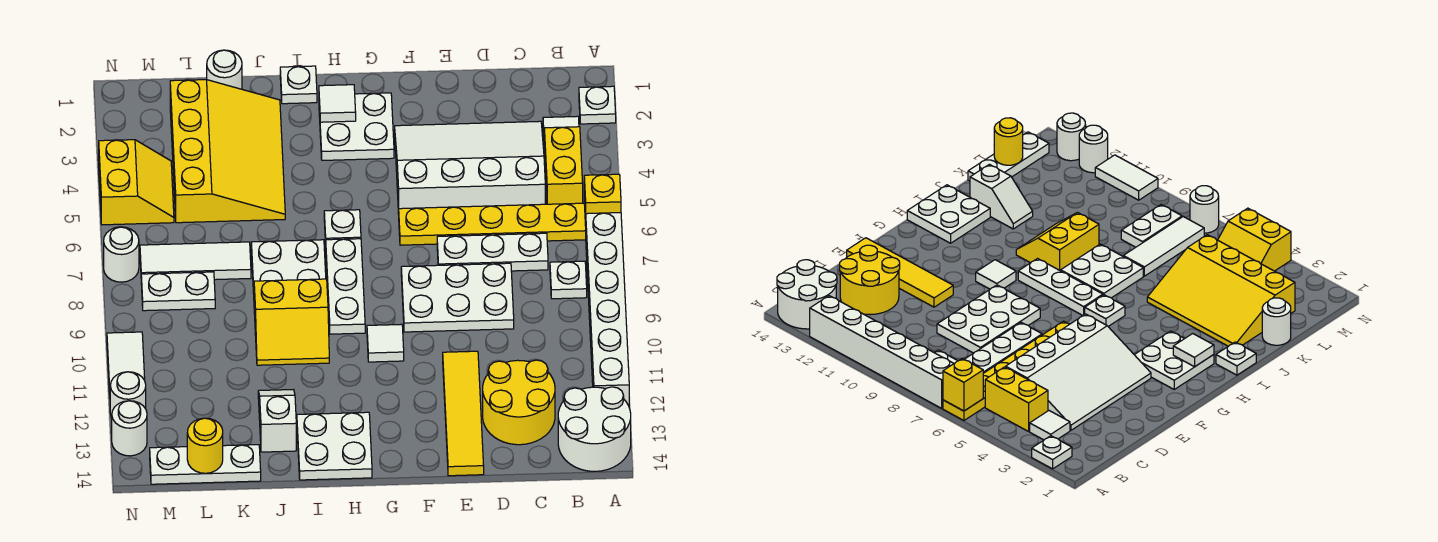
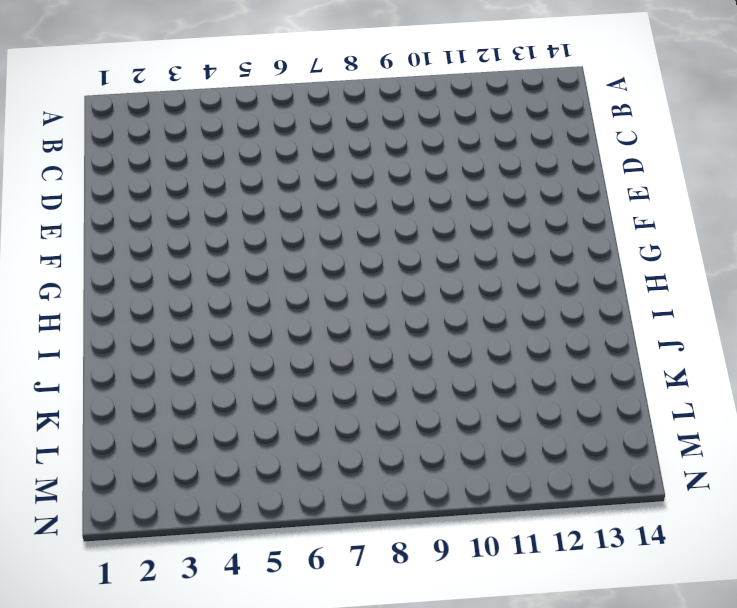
none -> white 1x1 plate [579,86,616,124]
none -> yellow 1x6 plate [399,203,586,245]
none -> white 1x6 brick [586,213,629,406]
none -> white 2x2 round brick [558,387,631,471]

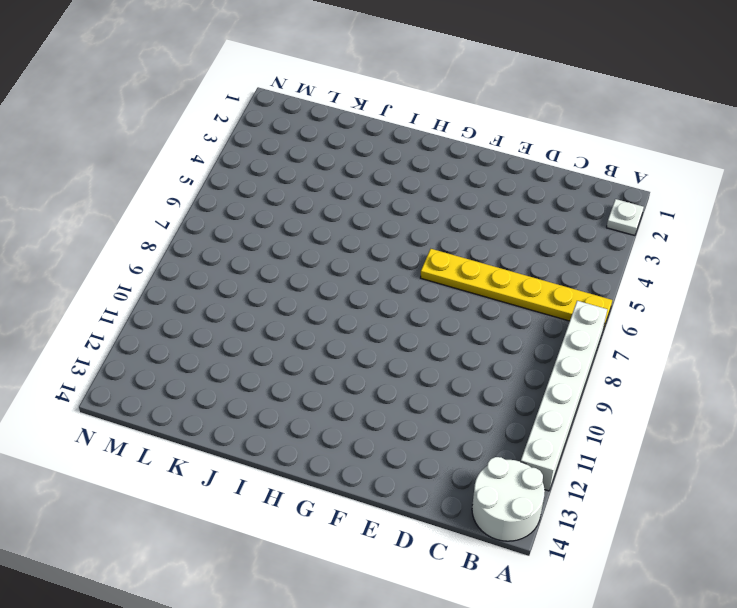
none -> white 1x1 tile [543,116,579,135]
none -> yellow 1x2 brick [544,127,583,204]
none -> white 1x1 plate [550,261,587,299]
none -> white 3x4 slope [395,121,545,214]

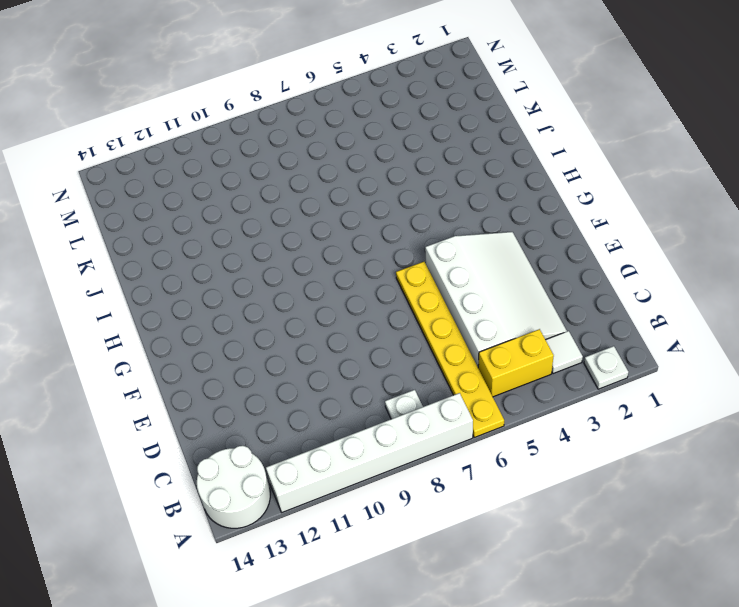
none -> white 1x3 plate [437,233,548,271]
none -> yellow 2x2 round brick [483,360,555,445]
none -> white 2x3 plate [401,263,514,332]
none -> yellow 1x4 tile [443,351,484,476]

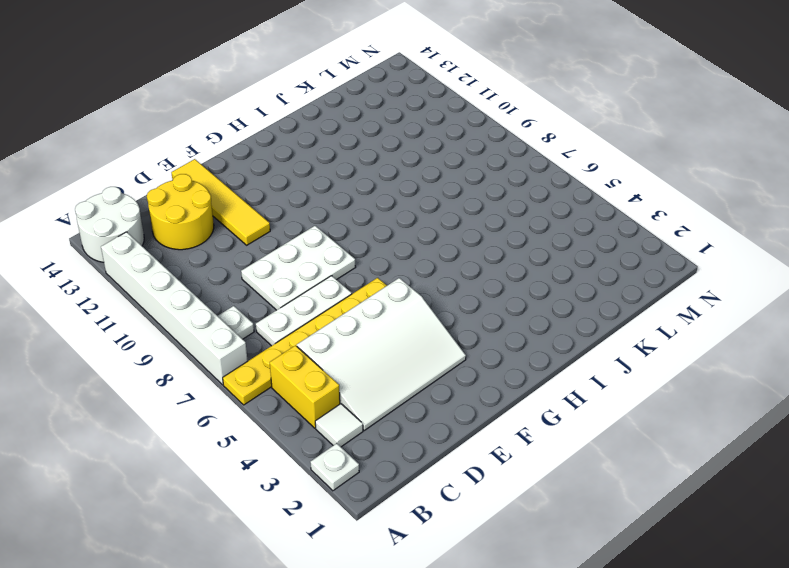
none -> white 2x2 plate [319,93,394,160]
none -> white 1x1 tile [367,324,404,362]
none -> white 1x1 plate [324,210,361,243]
none -> white 1x3 plate [326,239,365,334]

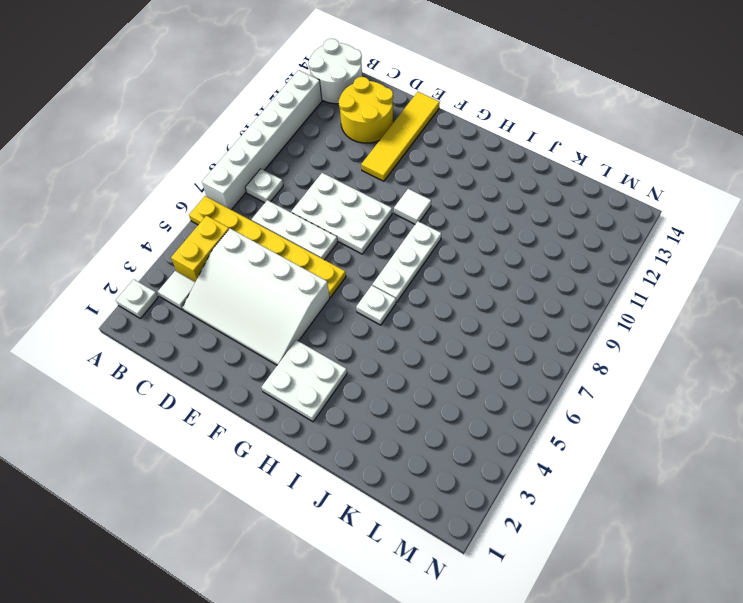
none -> white 2x2 plate [297,412,372,480]
none -> white 1x1 plate [280,66,317,104]
none -> white 2x2 plate [251,240,326,294]
none -> yellow 2x2 slope [254,279,329,365]

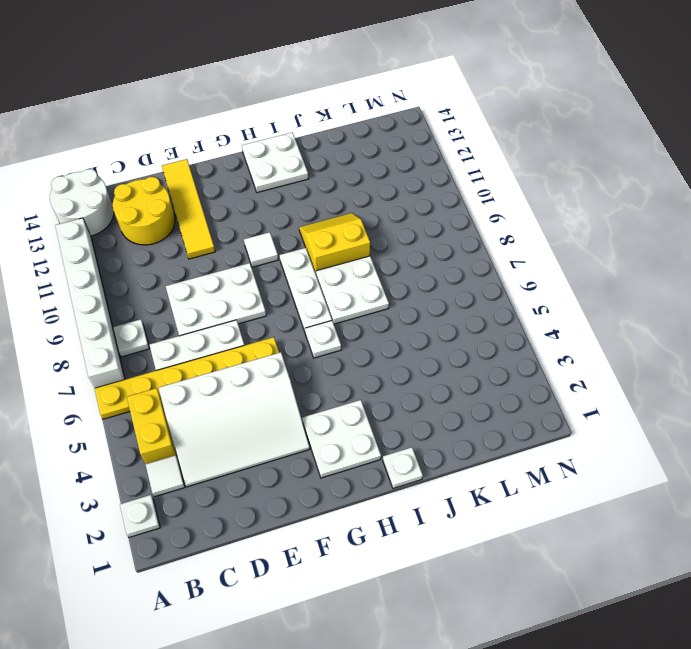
none -> yellow 3x4 slope [170,80,285,223]
none -> white 1x2 slope [258,390,296,452]
none -> white 1x1 round brick [207,50,242,89]
none -> white 1x3 tile [140,242,251,280]

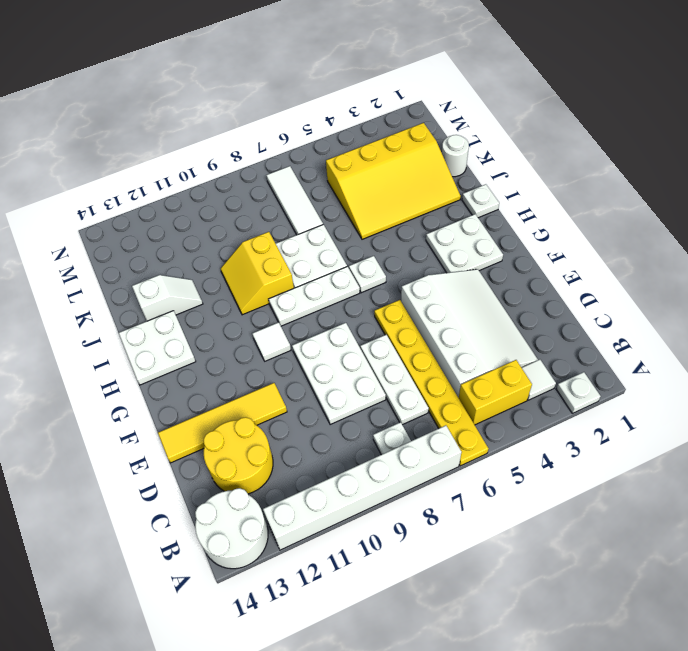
none -> white 1x3 plate [150,445,261,484]
none -> white 1x2 plate [141,272,215,311]
none -> yellow 2x2 slope [99,140,174,225]
none -> white 1x1 round brick [104,227,139,282]

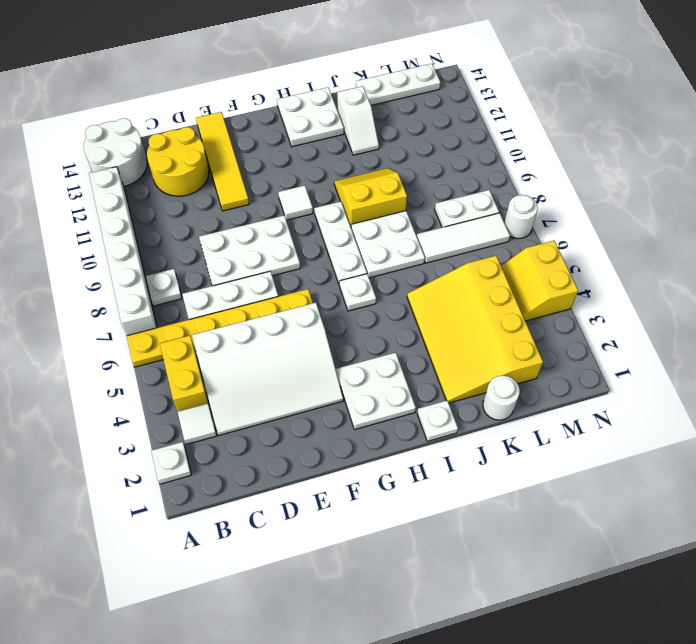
none -> white 1x2 tile [107,332,145,394]
none -> white 1x1 round brick [110,372,146,418]
none -> white 1x1 round brick [112,401,147,456]
none -> yellow 1x1 brick [584,174,621,226]

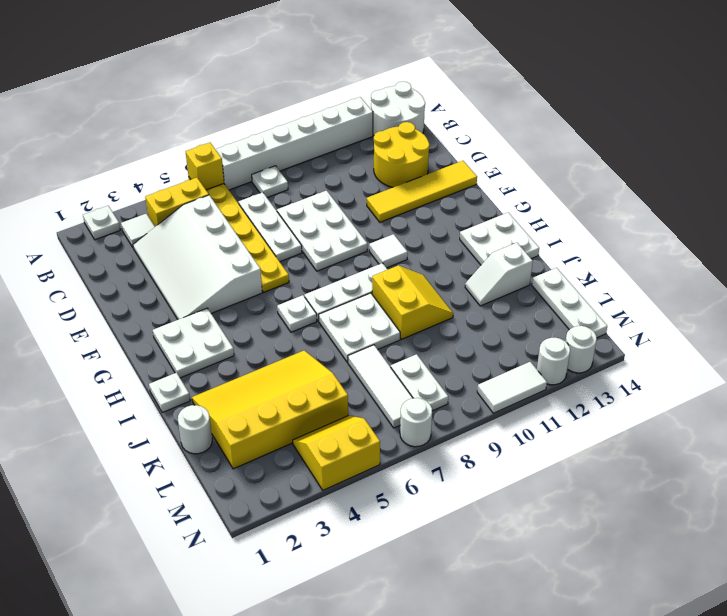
none -> white 1x1 tile [319,85,356,122]
none -> yellow 1x1 round brick [187,418,223,473]

